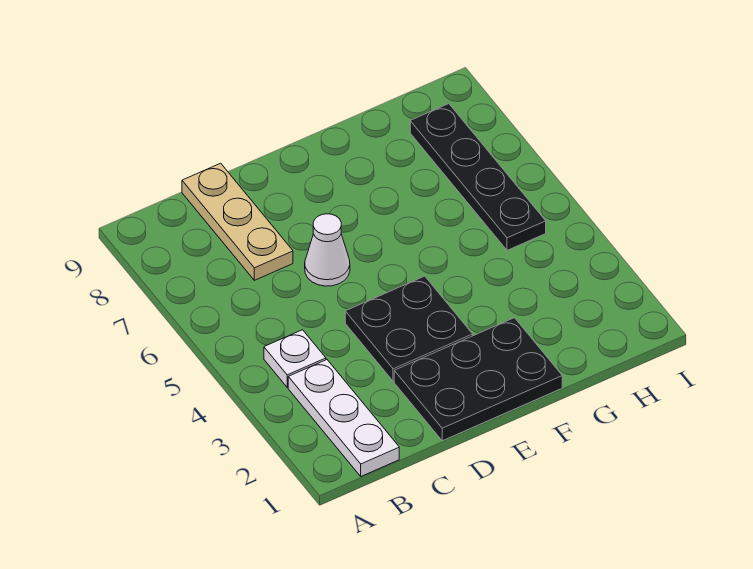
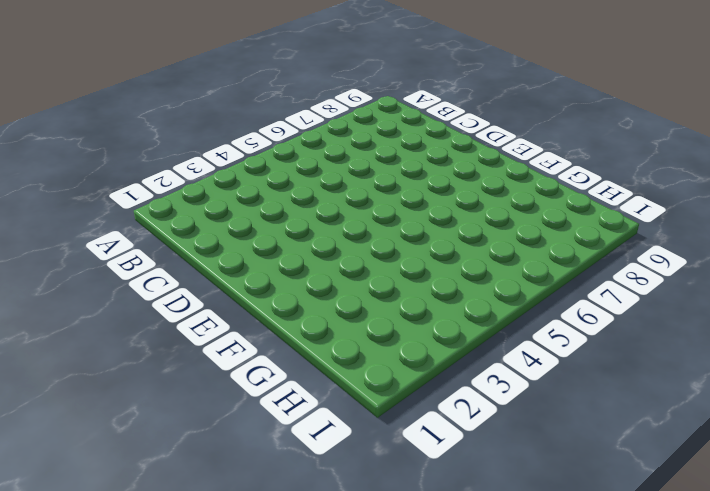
none -> white 1x3 plate [288,360,399,476]
none -> white 1x1 plate [264,330,326,387]

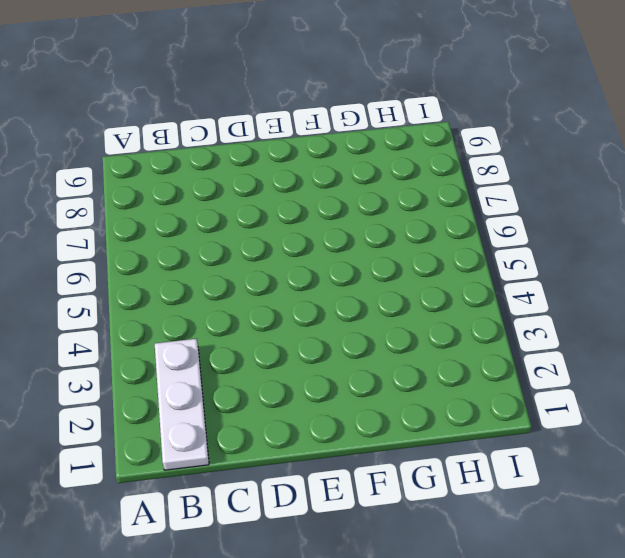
none -> white 1x1 plate [264,330,326,387]
none -> tan 1x3 plate [182,163,293,280]

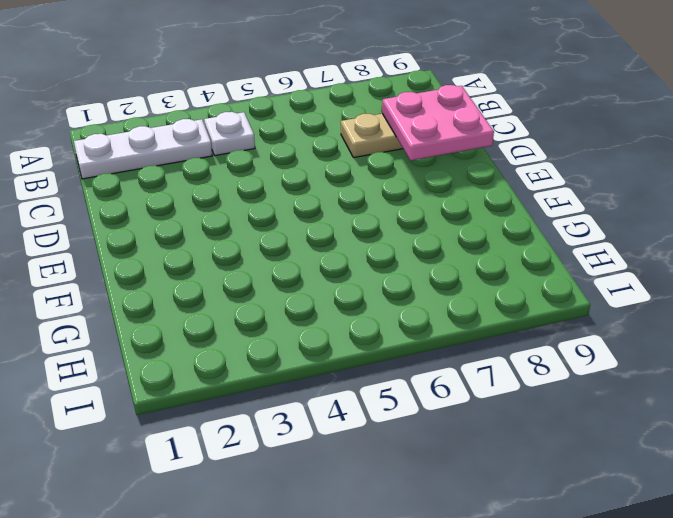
pink 2x2 plate [382,85,494,161] -> none
none -> black 2x3 plate [394,318,562,441]
none -> black 2x2 plate [345,276,473,381]

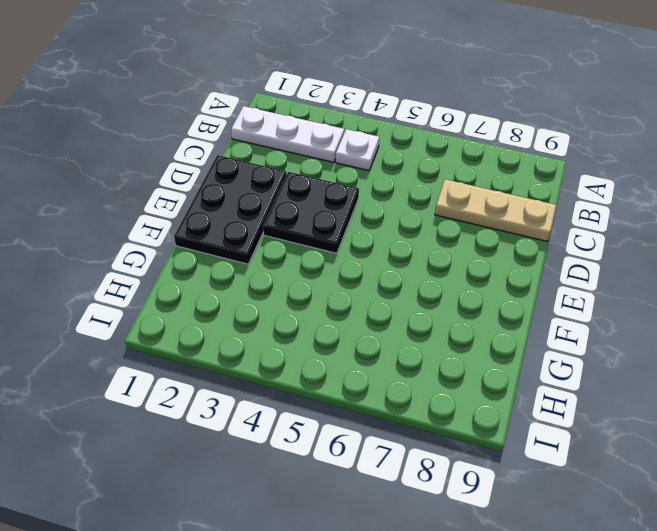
none -> white 1x1 cone [305,214,350,286]
none -> black 1x4 plate [410,104,546,250]

